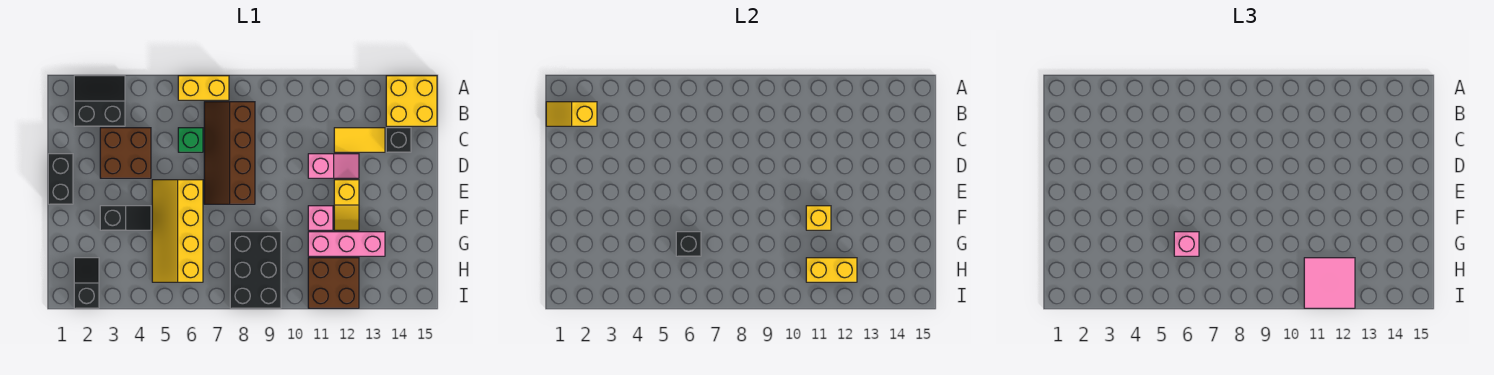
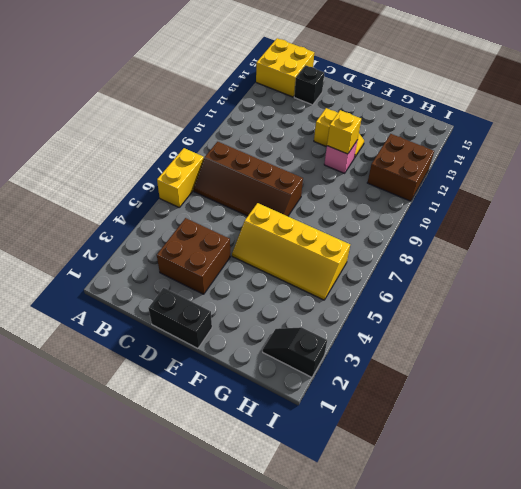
none -> black 2x2 slope [74,76,125,126]
none -> green 1x1 brick [178,128,203,152]
none -> yellow 1x2 tile [334,128,385,152]

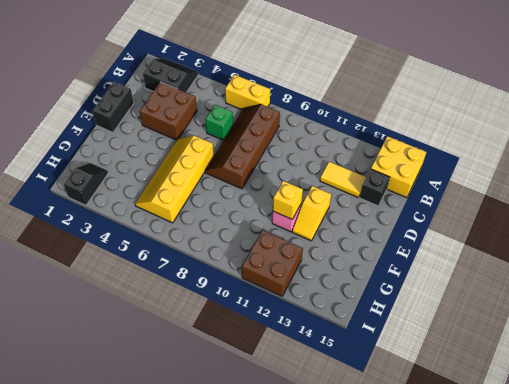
none -> pink 1x2 slope [308,154,359,178]
none -> black 1x2 slope [100,206,151,230]
none -> black 2x3 brick [230,232,281,308]

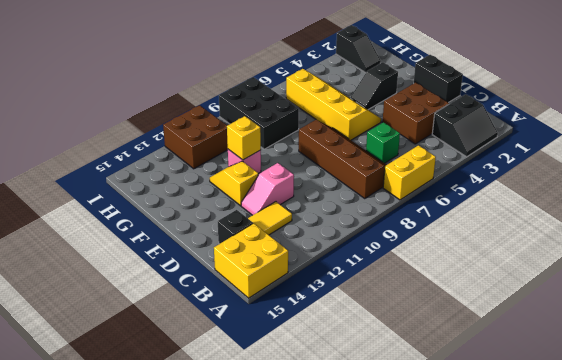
none -> pink 1x3 brick [308,232,385,256]
none -> yellow 1x2 slope [546,102,597,126]
none -> black 1x1 brick [676,232,701,256]

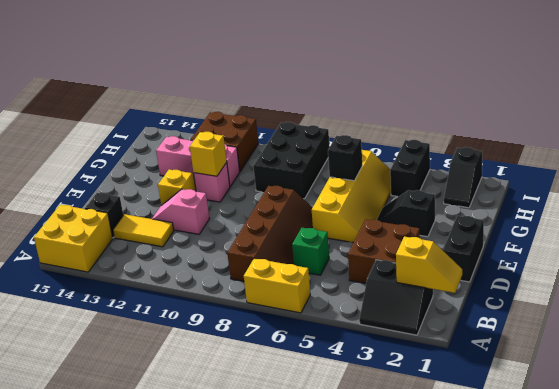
black 1x2 brick [390,140,430,197] -> none
none -> yellow 1x2 brick [806,258,857,282]
none -> pink 1x1 brick [1174,232,1199,256]
none -> pink 2x2 tile [1304,258,1355,308]

